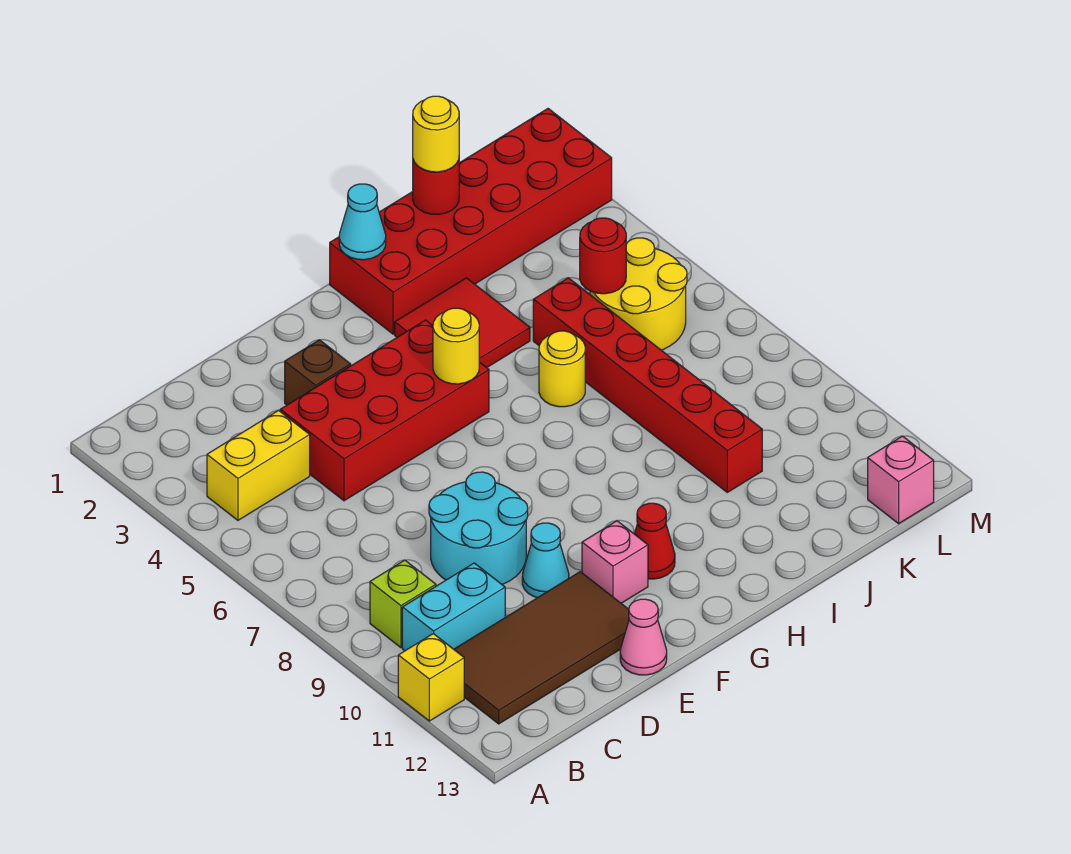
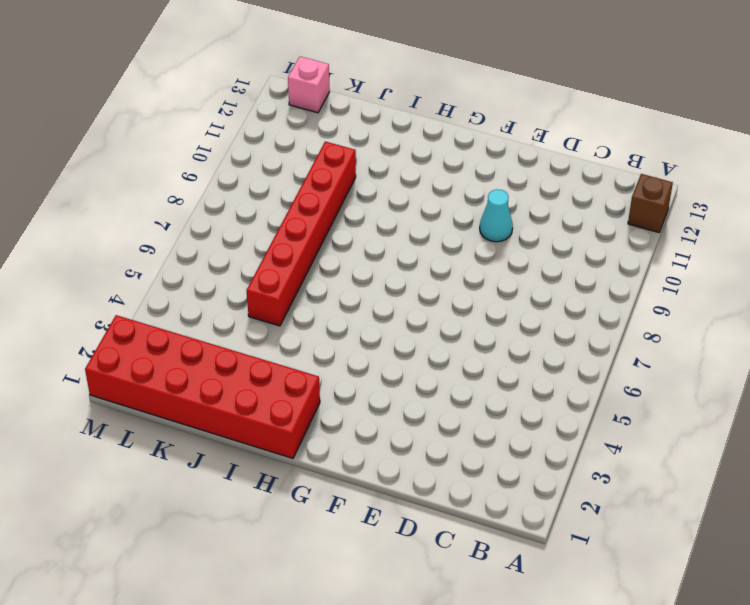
brown 1x1 brick [628,174,673,232] -> brown 1x1 brick moved to [285,340,351,405]
none -> yellow 1x1 brick [398,634,464,721]
none -> yellow 1x2 brick [207,410,310,520]
none -> lime 1x1 brick [370,560,436,647]

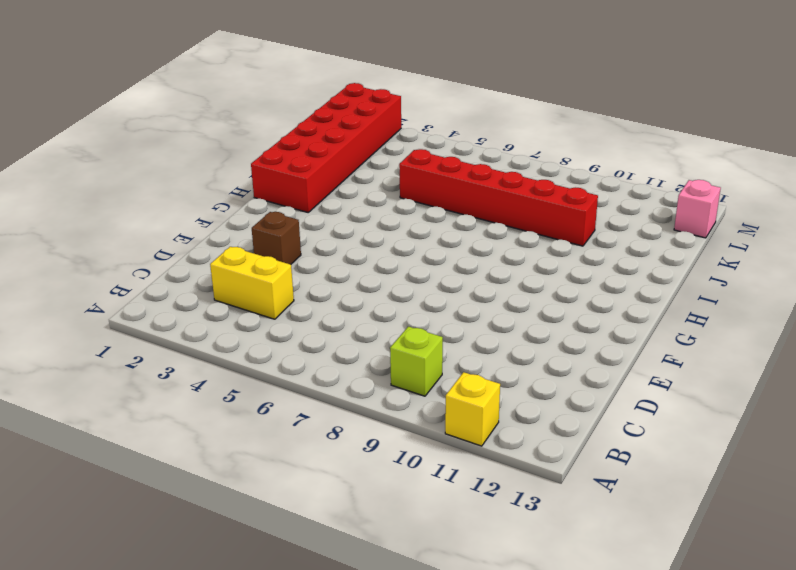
yellow 1x2 brick [210,247,294,319] -> yellow 1x2 brick turned to [207,410,310,520]
none -> cyan 1x2 brick [402,563,505,651]
none -> brown 2x4 tile [454,572,629,724]
none -> red 2x4 brick [280,320,489,501]

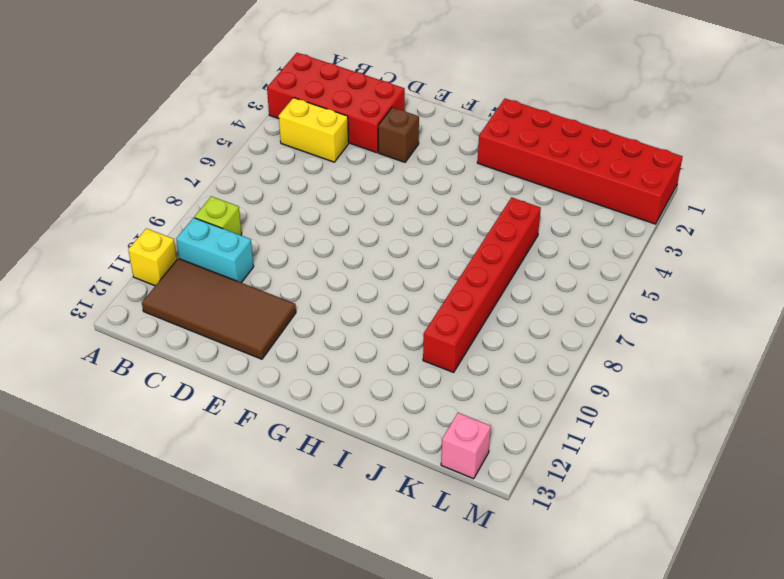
red 2x4 brick [267,53,405,153] -> red 2x4 brick moved to [280,320,489,501]
none -> cyan 2x2 round brick [429,472,528,584]
none -> cyan 1x1 cone [522,523,569,598]
none -> pink 1x1 cone [620,599,667,675]

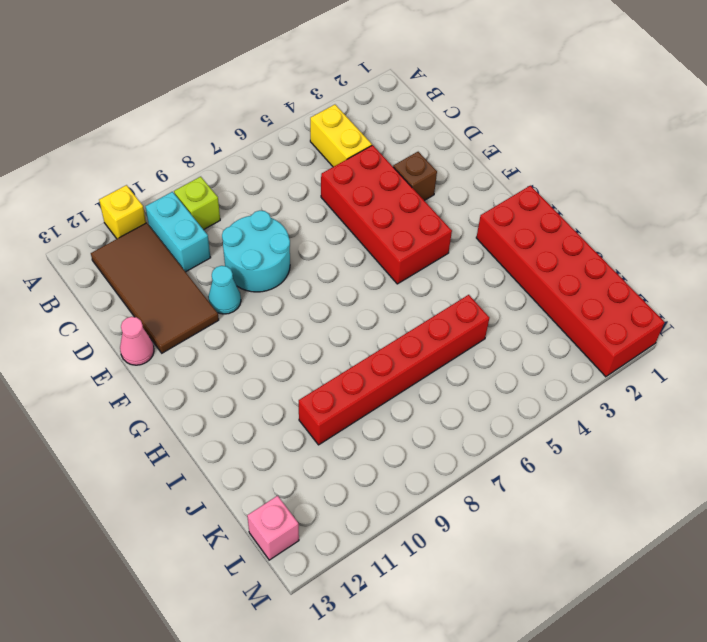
none -> pink 1x1 brick [582,521,648,603]
none -> red 1x1 cone [634,503,675,579]
none -> red 2x2 tile [395,278,530,368]

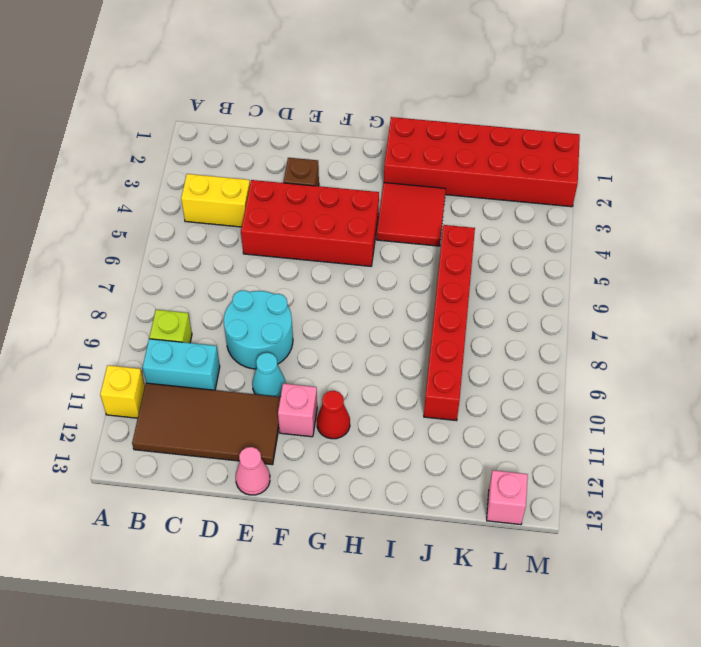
none -> yellow 1x1 round brick [539,331,585,407]
none -> yellow 2x2 round brick [590,238,687,350]
none -> yellow 1x1 round brick [433,308,479,384]

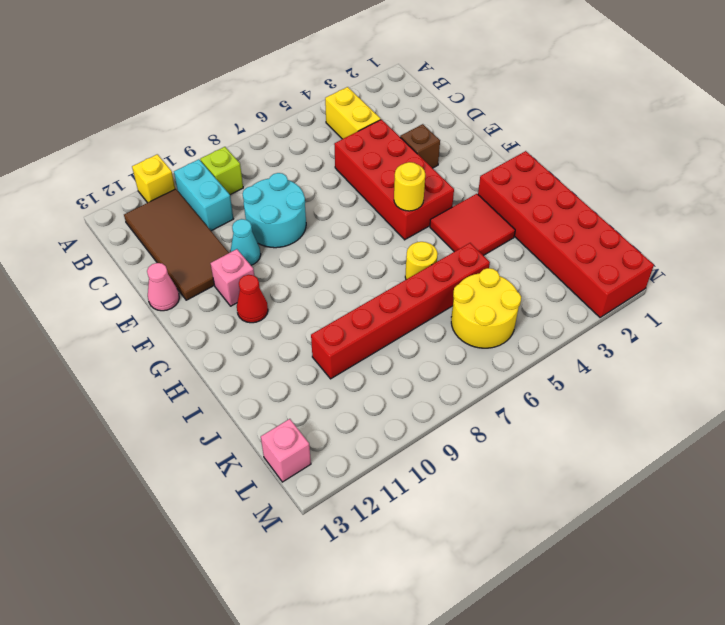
none -> cyan 1x1 cone [339,184,386,260]
none -> red 1x1 round brick [413,160,459,214]
none -> red 1x1 round brick [580,218,626,294]

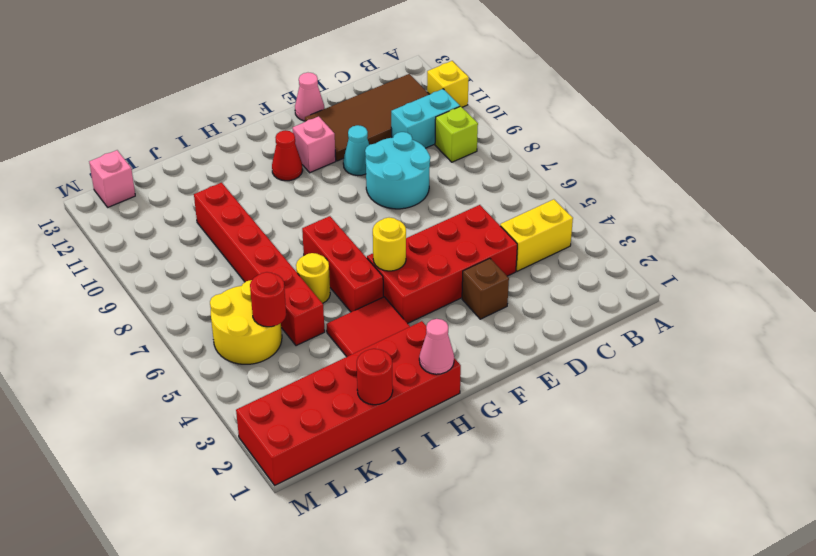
pink 1x1 cone [419,319,454,374] -> cyan 1x1 cone [339,184,386,260]
red 1x3 brick [302,216,383,312] -> none
none -> yellow 1x1 round brick [413,96,459,172]

